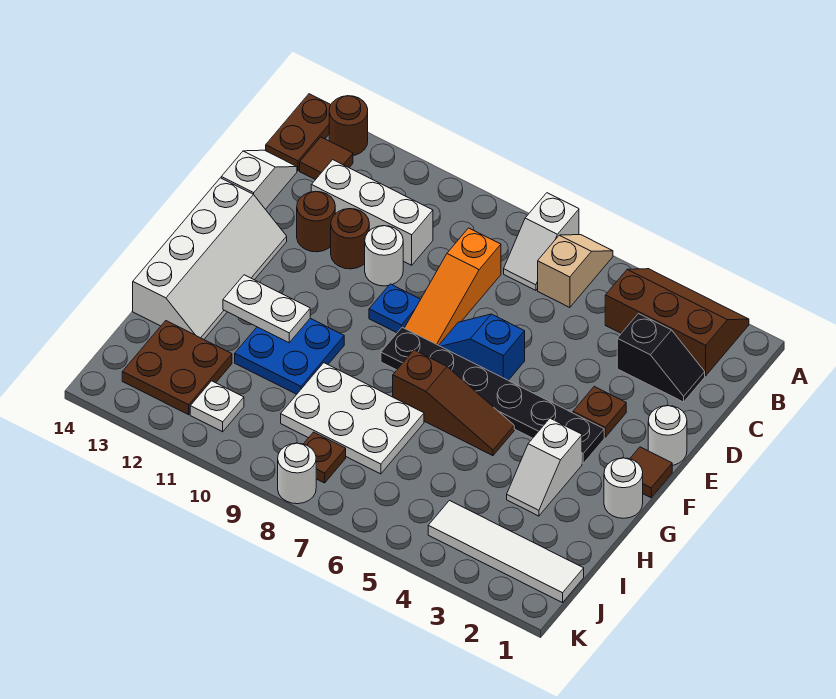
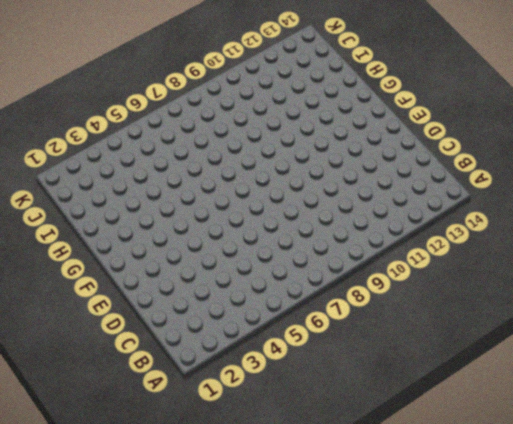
none -> brown 2x3 slope [605,269,749,376]
none -> tan 1x2 slope [538,235,613,308]
none -> white 1x2 slope [504,193,579,290]
none -> brown 1x1 round brick [329,96,368,156]

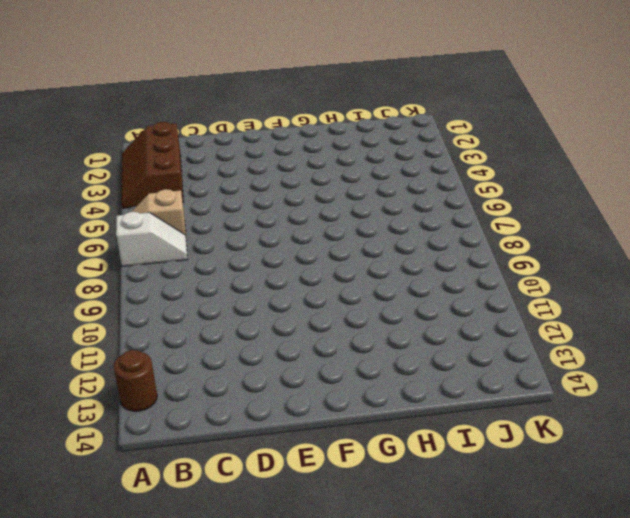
none -> brown 1x2 plate [266,94,331,171]
none -> brown 1x1 tile [300,137,353,180]
none -> black 1x2 slope [617,314,705,402]
none -> orange 1x3 slope [405,228,501,345]

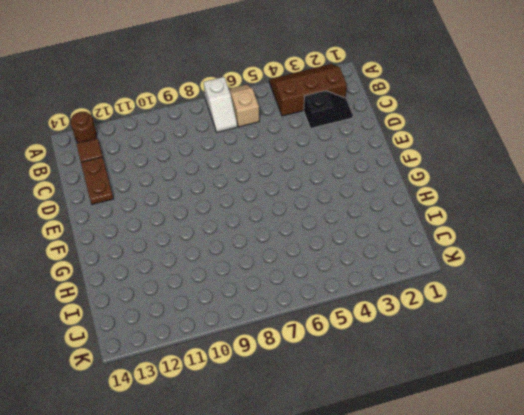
brown 1x2 plate [81,157,114,205] -> brown 1x2 plate moved to [266,94,331,171]
none -> orange 1x3 slope [405,228,501,345]
none -> white 1x3 brick [311,160,433,265]
none -> white 1x2 slope [221,150,297,209]
none -> white 1x1 round brick [365,226,403,286]

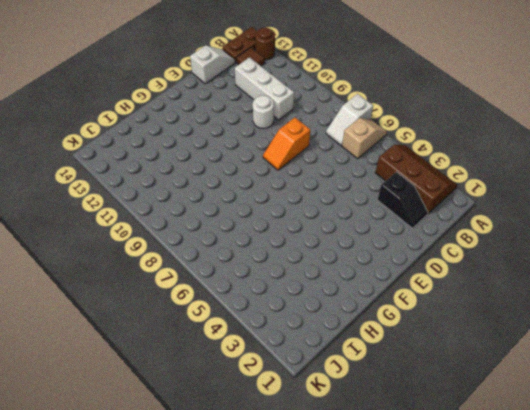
orange 1x2 slope [263,118,310,170] -> orange 1x3 slope [405,228,501,345]
none -> brown 1x1 round brick [331,209,369,269]
none -> brown 1x1 round brick [297,192,335,252]
none -> white 1x1 round brick [648,406,687,465]
none -> brown 1x1 plate [573,387,626,437]

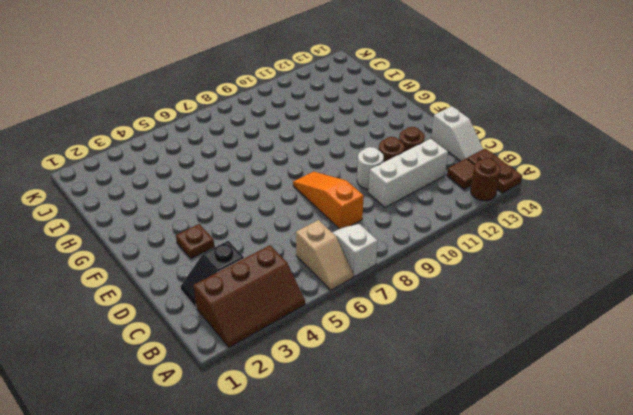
none -> white 1x1 round brick [648,406,687,465]
none -> blue 1x2 slope [439,314,525,380]
none -> blue 1x1 plate [369,284,421,333]
none -> white 2x4 slope [133,178,287,339]

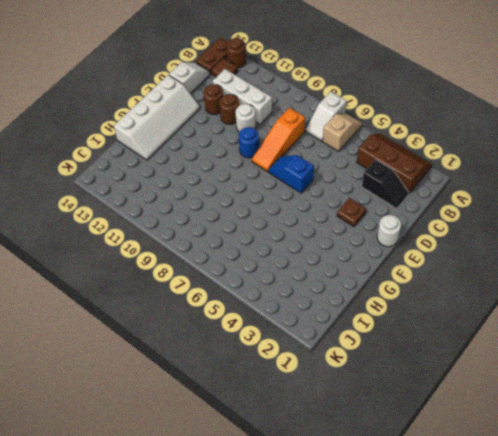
blue 1x1 round brick [239,127,259,158] -> blue 1x1 plate [369,284,421,333]
none -> brown 1x1 tile [630,447,672,498]
none -> black 1x6 plate [381,327,604,463]
none -> white 1x1 round brick [604,458,643,518]
none -> white 1x2 slope [507,418,582,516]

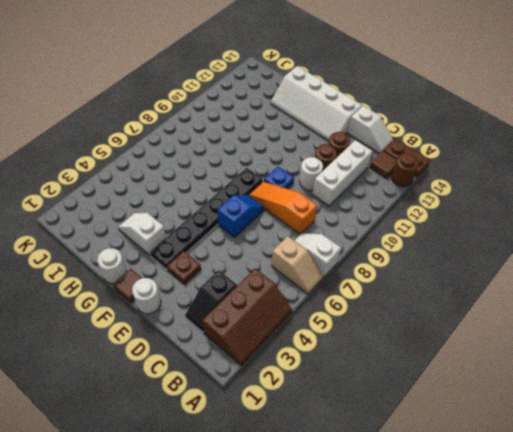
none -> brown 1x3 slope [393,350,514,456]
none -> blue 2x2 plate [235,318,344,394]
none -> white 2x3 plate [281,363,424,474]
none -> brown 2x2 plate [122,321,232,415]

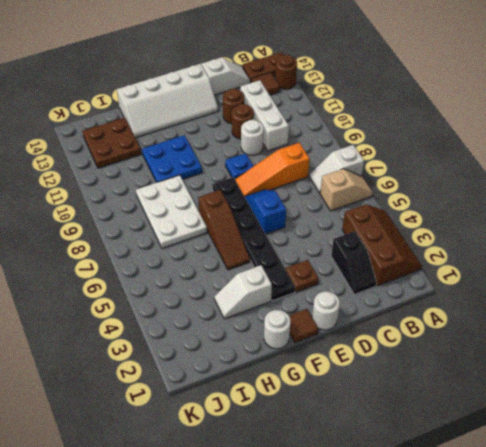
none -> white 1x4 tile [428,501,584,603]
none -> brown 1x1 plate [304,432,346,483]
none -> white 1x1 plate [190,381,244,432]
none -> white 1x1 round brick [278,443,316,504]

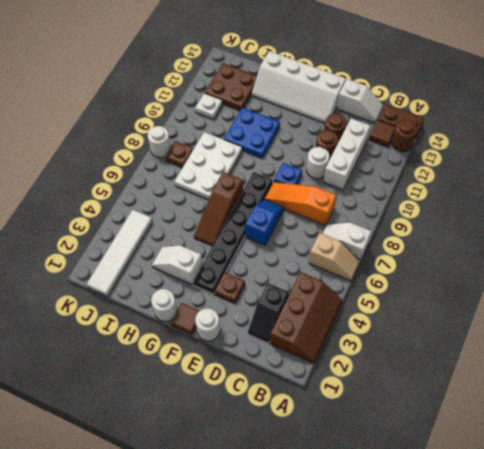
none -> white 1x2 plate [223,275,310,343]

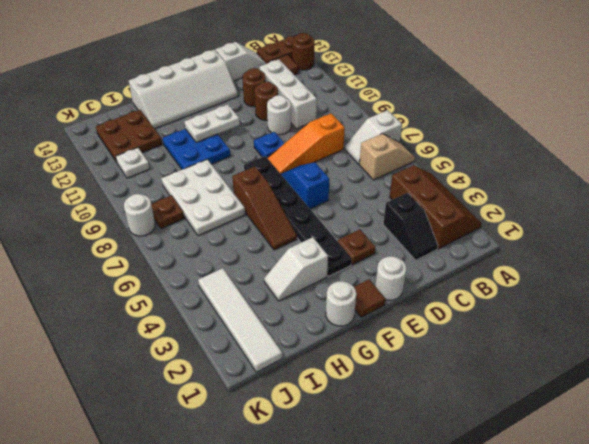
white 1x2 plate [185,104,240,142] -> white 1x2 plate turned to [223,275,310,343]

